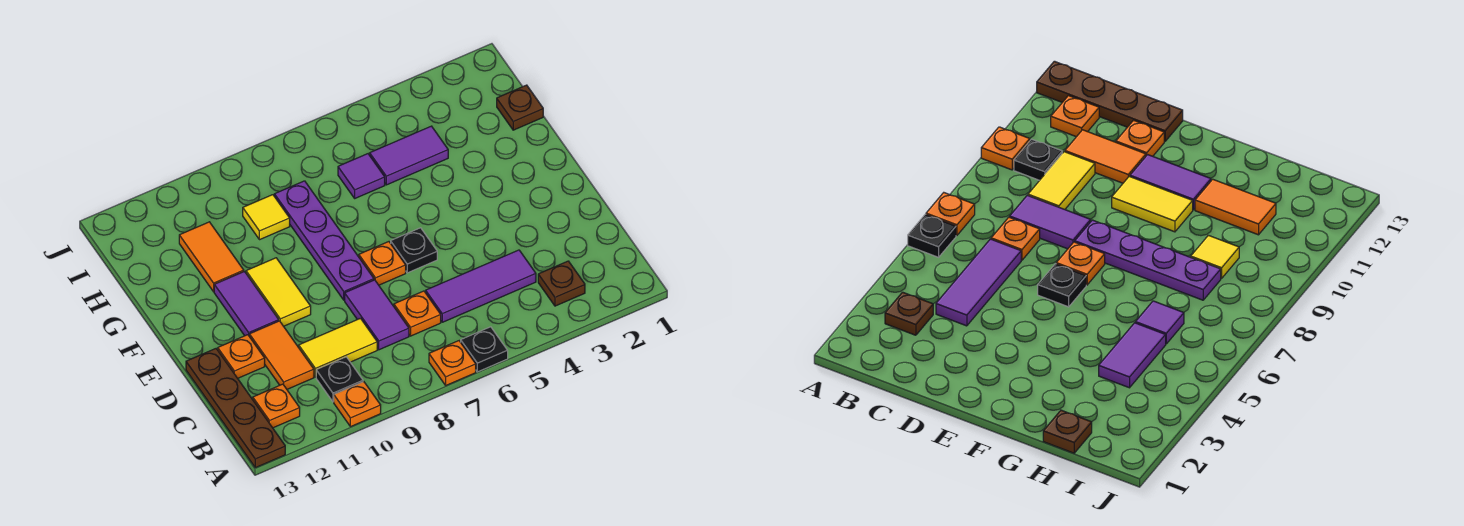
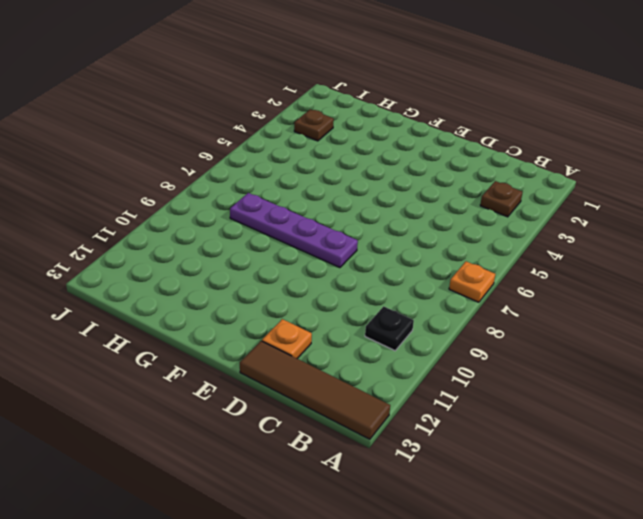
brown 1x4 tile [240,341,390,439] -> brown 1x4 plate [186,349,285,468]
brown 1x1 plate [294,109,334,141] -> brown 1x1 plate moved to [497,85,543,130]
none -> black 1x1 plate [461,327,508,372]
none -> orange 1x1 plate [334,382,381,427]
none -> orange 1x1 plate [253,384,300,428]

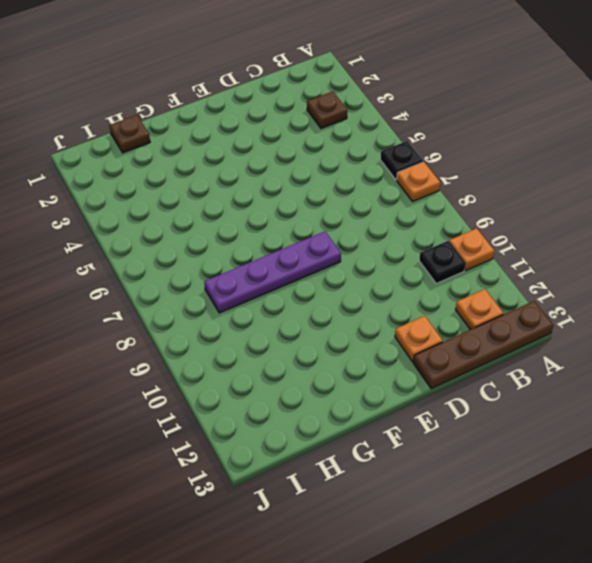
none -> purple 1x3 tile [426,250,536,322]
none -> orange 1x1 plate [394,291,441,336]
none -> purple 1x2 tile [345,280,409,350]

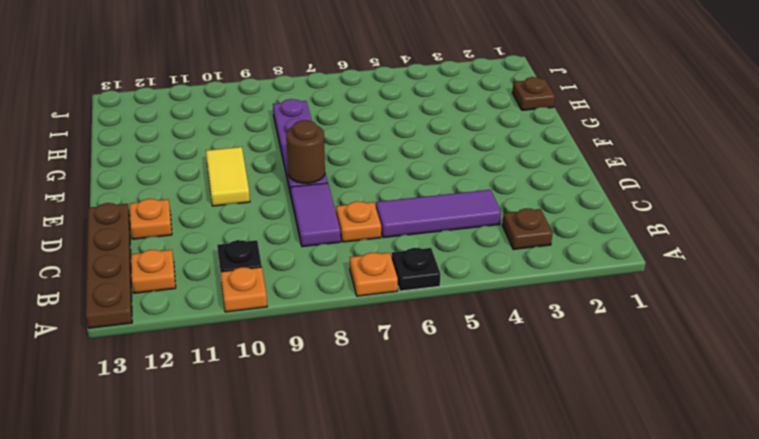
brown 1x1 round brick [286,120,325,183] -> none
none -> yellow 1x2 tile [299,318,377,377]
none -> orange 1x2 tile [249,321,314,389]
none -> black 1x1 plate [391,228,437,273]

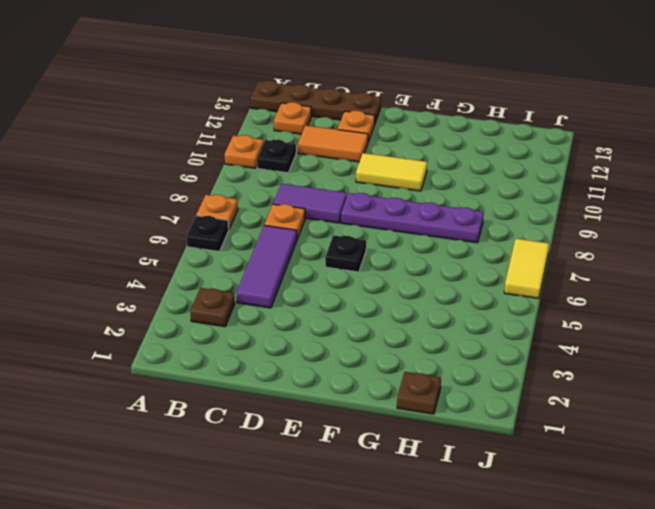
yellow 1x2 tile [504,239,549,299] -> yellow 1x2 tile moved to [299,318,377,377]
none -> orange 1x1 plate [359,242,406,285]
none -> purple 1x2 tile [214,272,279,336]
none -> orange 1x2 tile [179,222,244,292]

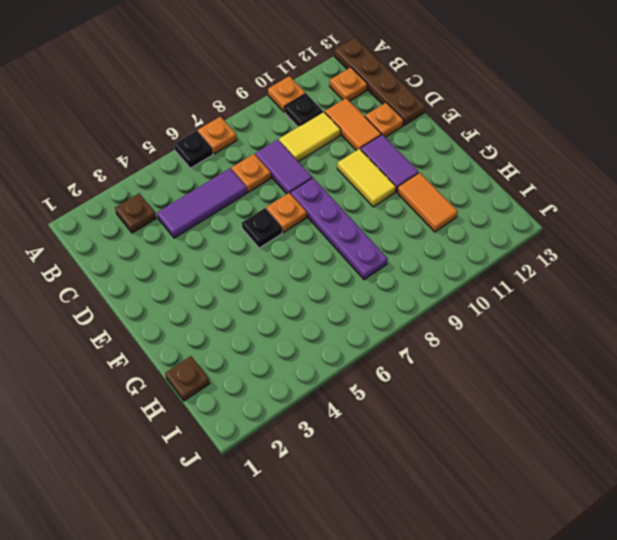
none -> purple 1x2 tile [370,126,448,185]
none -> purple 1x1 tile [338,154,385,198]
none -> yellow 1x1 tile [243,195,290,240]

